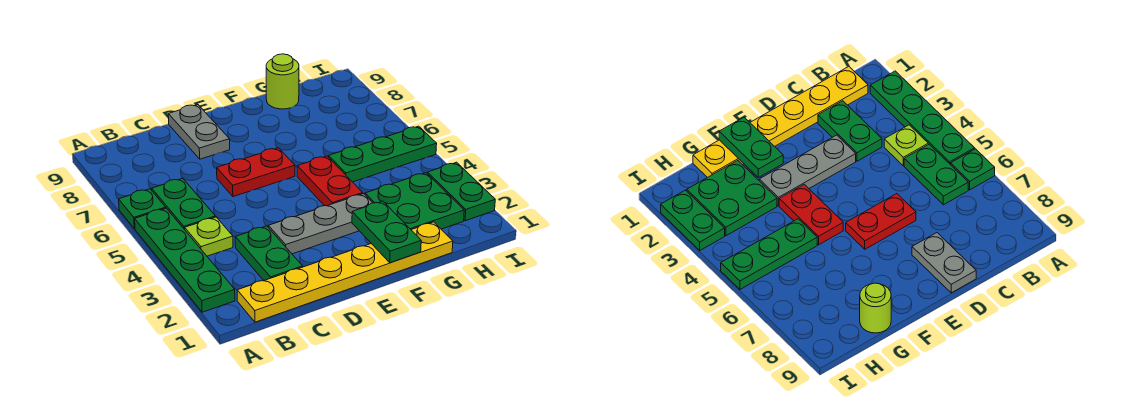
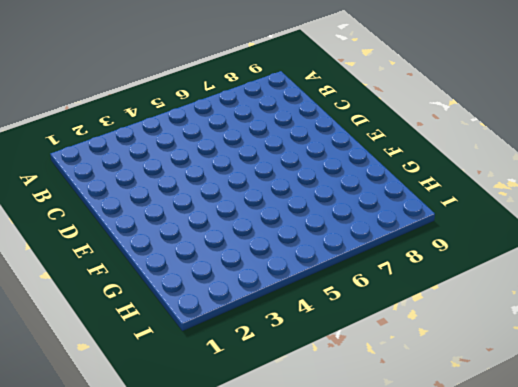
none -> green 1x4 plate [135,208,235,312]
none -> green 1x1 plate [119,189,166,229]
none -> yellow 1x6 plate [237,222,453,322]

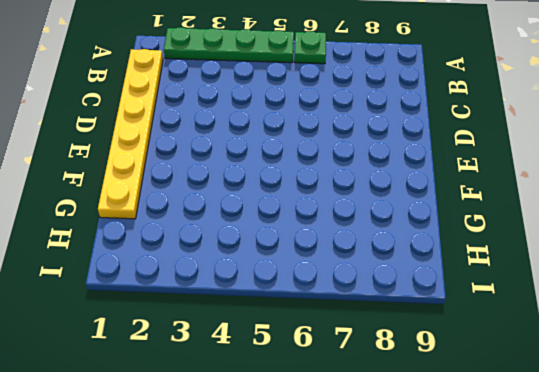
none -> lime 1x1 plate [185,217,233,256]
none -> green 1x2 plate [152,178,216,230]
none -> green 1x2 plate [235,226,303,280]

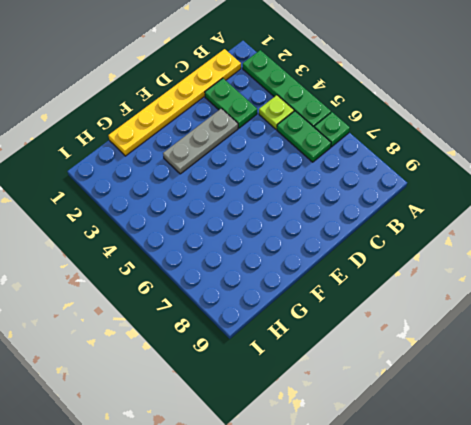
none -> red 1x2 plate [217,148,295,197]
none -> grey 1x2 plate [168,105,230,159]
none -> red 1x2 plate [297,156,363,206]

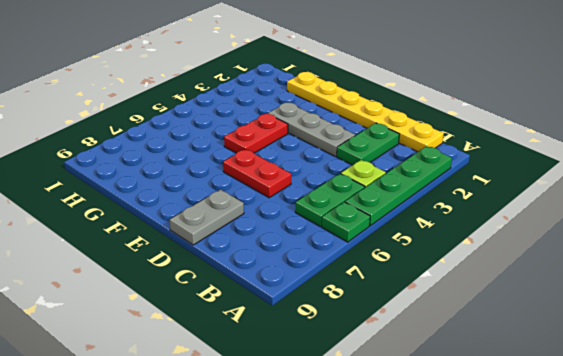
none -> green 2x2 plate [365,173,464,230]
none -> green 1x3 plate [329,126,437,182]
none -> lime 1x1 round brick [266,54,299,109]

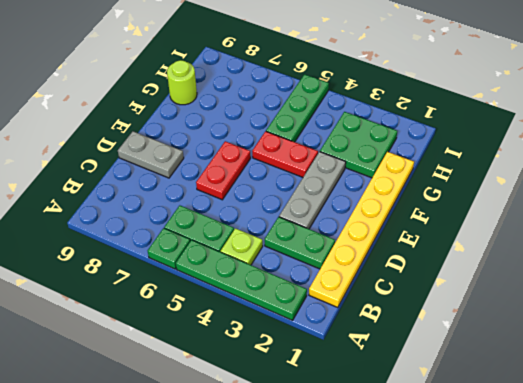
none -> green 1x2 plate [427,162,495,221]
none -> green 1x2 plate [352,201,421,263]

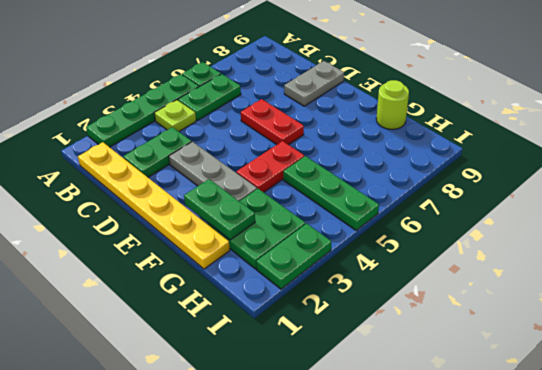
green 1x2 plate [184,179,255,240] -> green 1x2 plate turned to [352,201,421,263]

